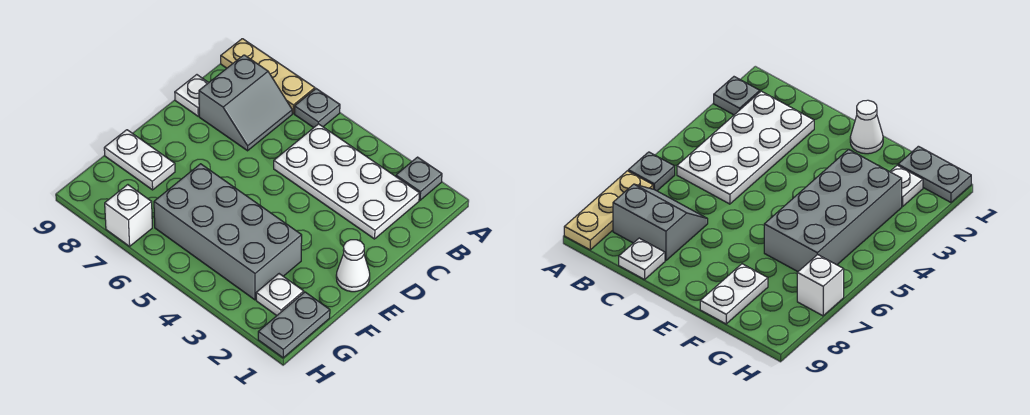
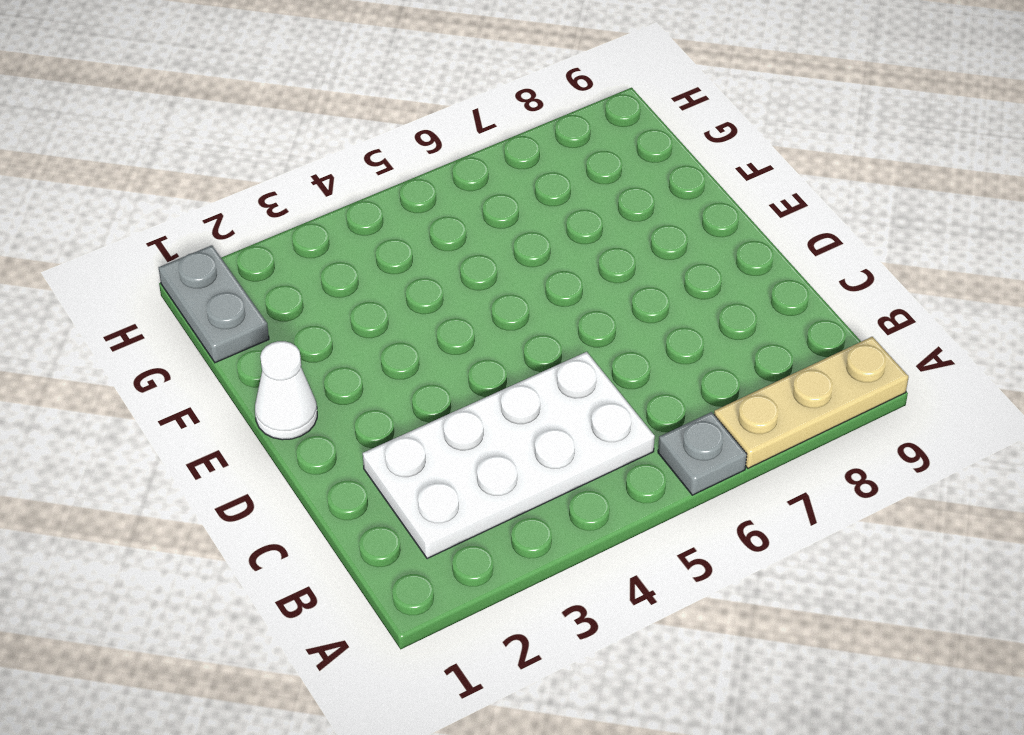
none -> grey 1x1 plate [396,157,442,200]
none -> grey 2x2 slope [199,55,292,151]
none -> white 1x1 plate [175,75,209,116]

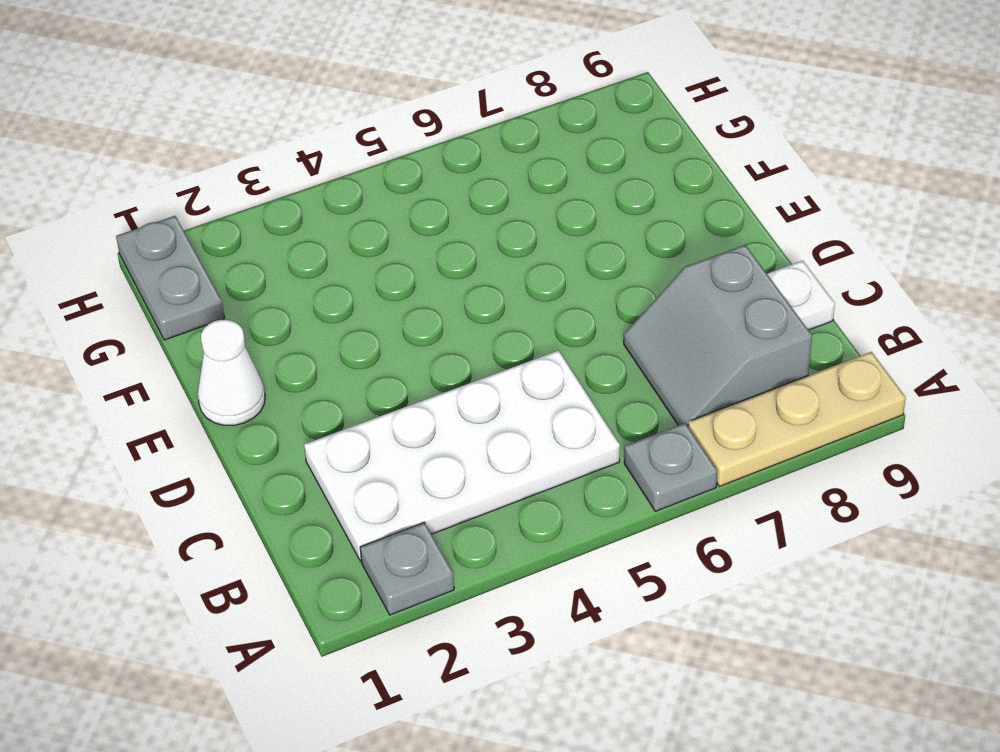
none -> grey 2x4 brick [154,164,302,300]
none -> white 1x2 plate [104,130,175,190]
none -> white 1x1 plate [256,274,304,316]

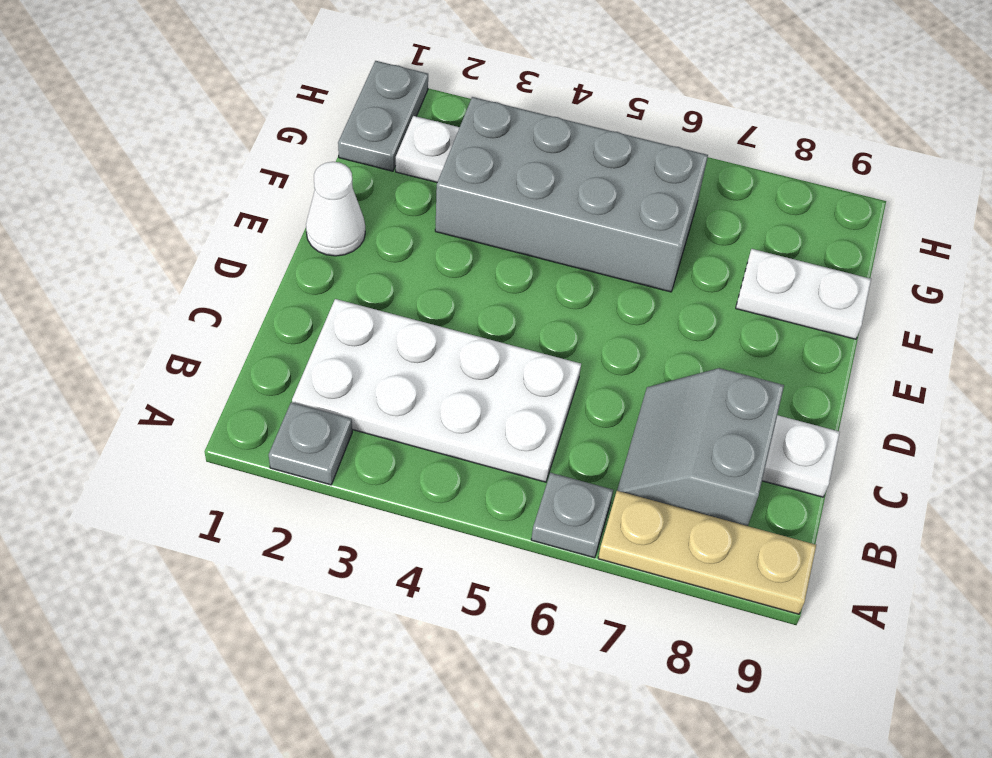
none -> white 1x1 brick [105,185,152,246]

